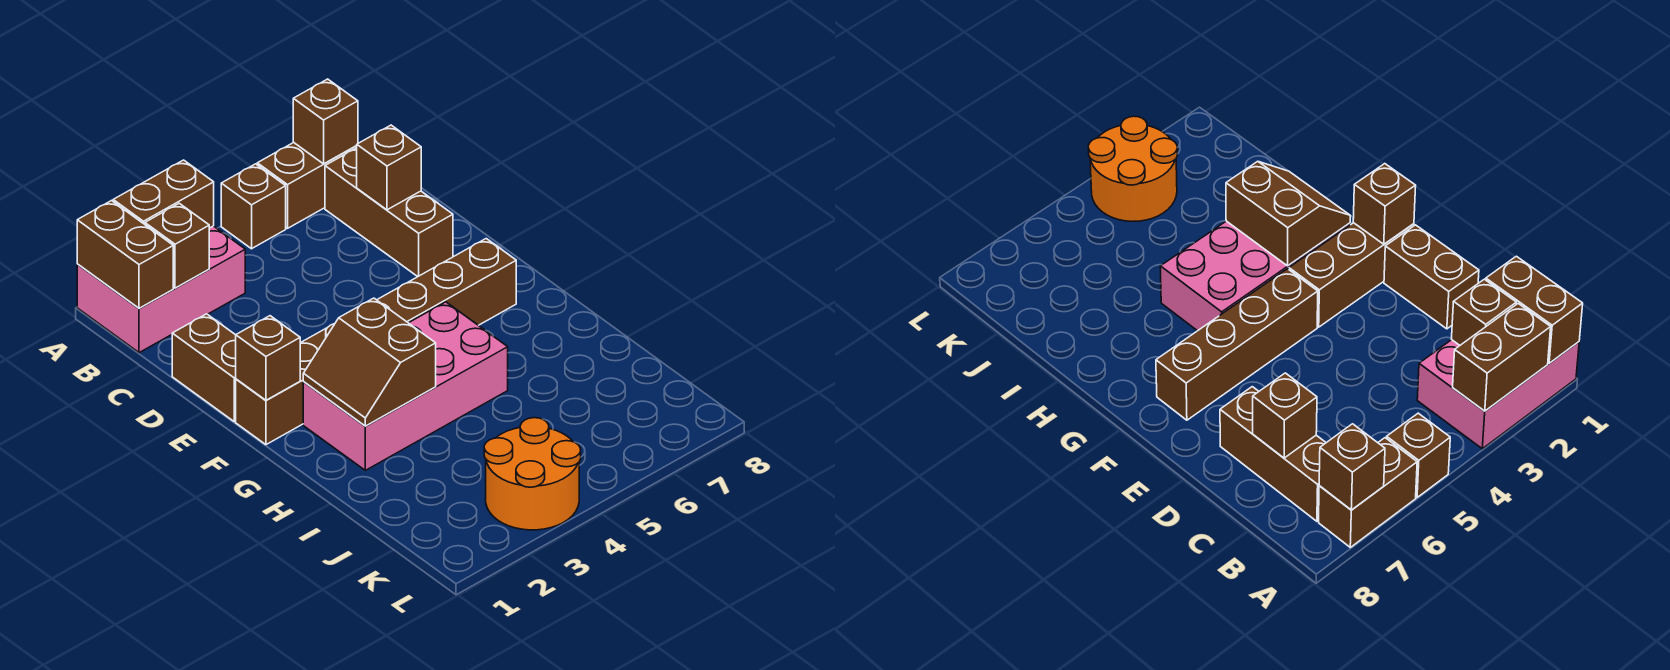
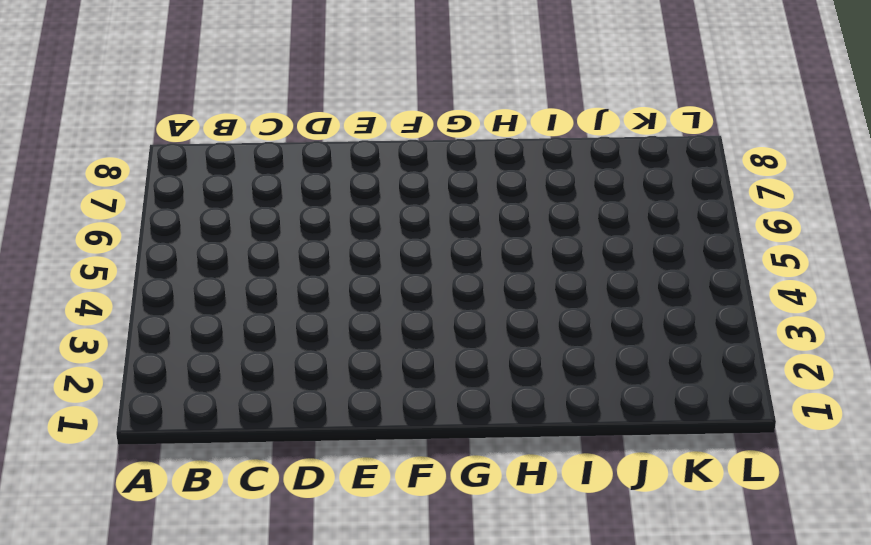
none -> pink 2x3 brick [77,226,245,353]
none -> brown 1x1 brick [221,164,286,249]
none -> brown 1x2 brick [257,142,357,228]

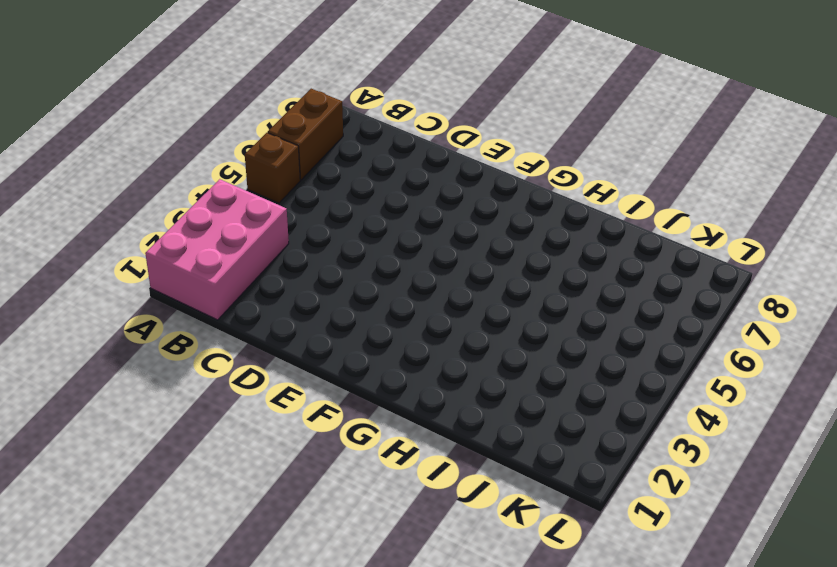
none -> brown 1x3 brick [325,148,453,277]
none -> brown 1x2 brick [172,314,236,422]
none -> brown 1x3 brick [236,324,334,445]

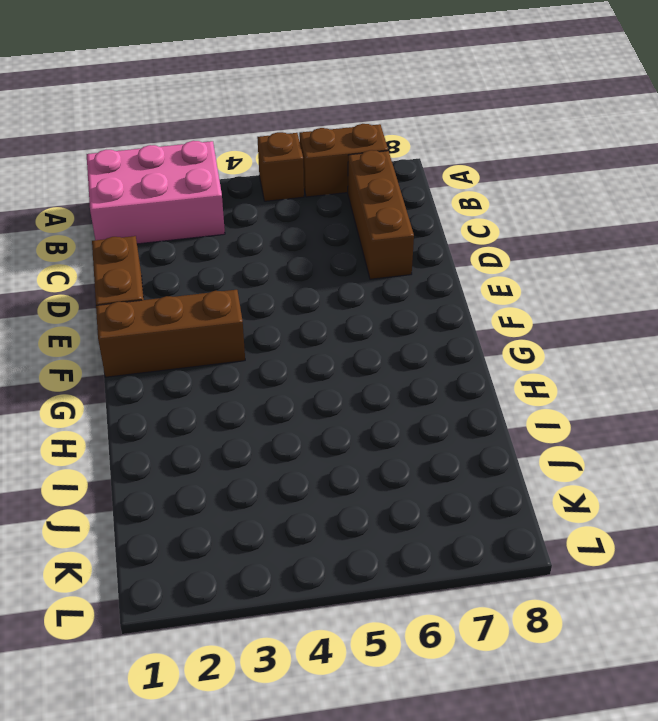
none -> brown 1x4 brick [377,239,516,325]
none -> pink 2x4 brick [303,302,508,470]
none -> orange 2x2 round brick [484,418,581,530]

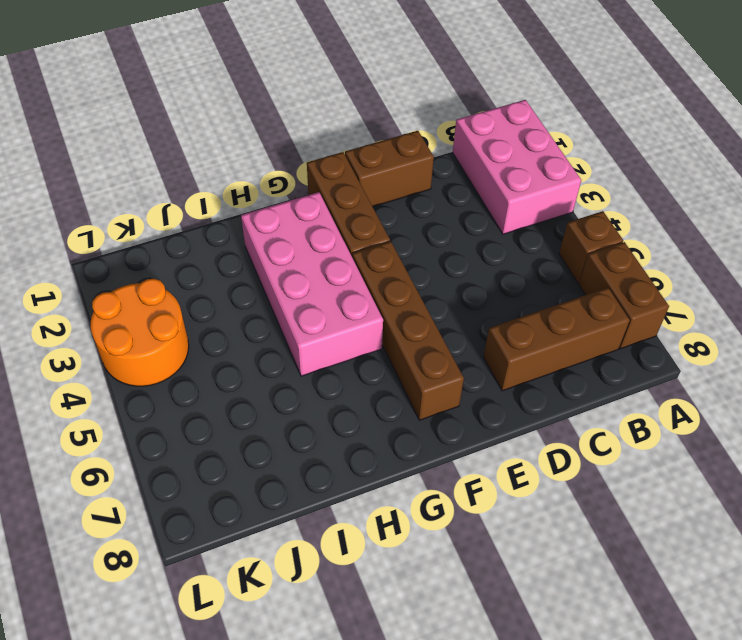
none -> brown 1x2 brick [77,201,173,308]
none -> brown 1x2 brick [113,160,214,228]
none -> brown 1x1 brick [293,79,358,164]

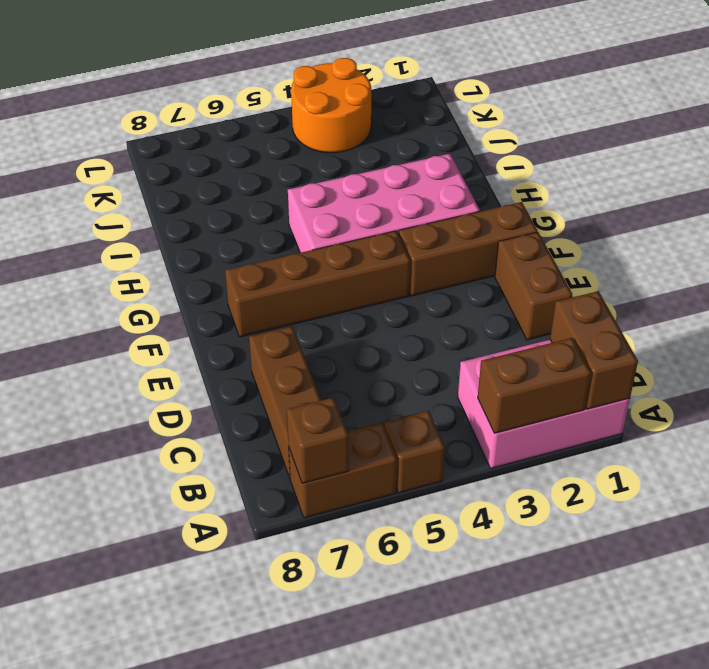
none -> brown 1x1 brick [145,203,209,288]
none -> brown 1x1 brick [357,125,421,210]
none -> brown 1x1 brick [236,316,300,400]

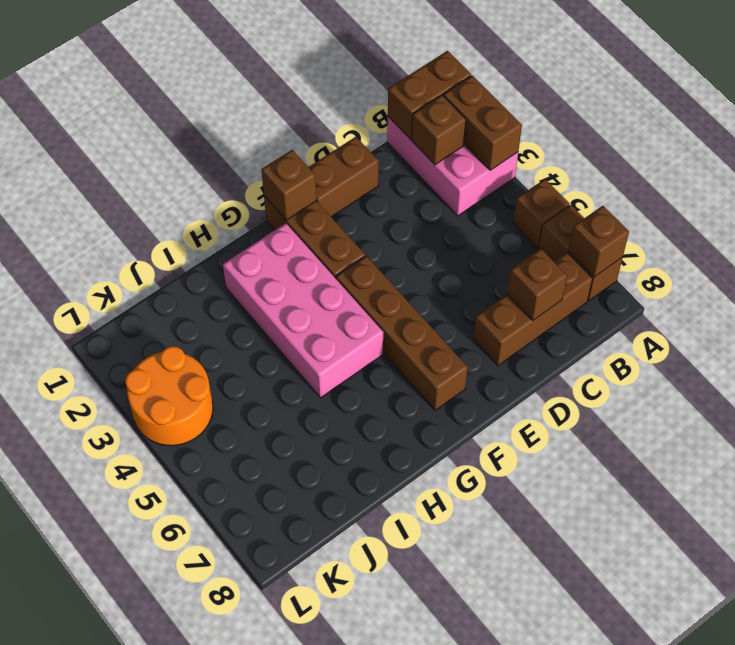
none -> brown 2x2 slope [303,298,436,426]

